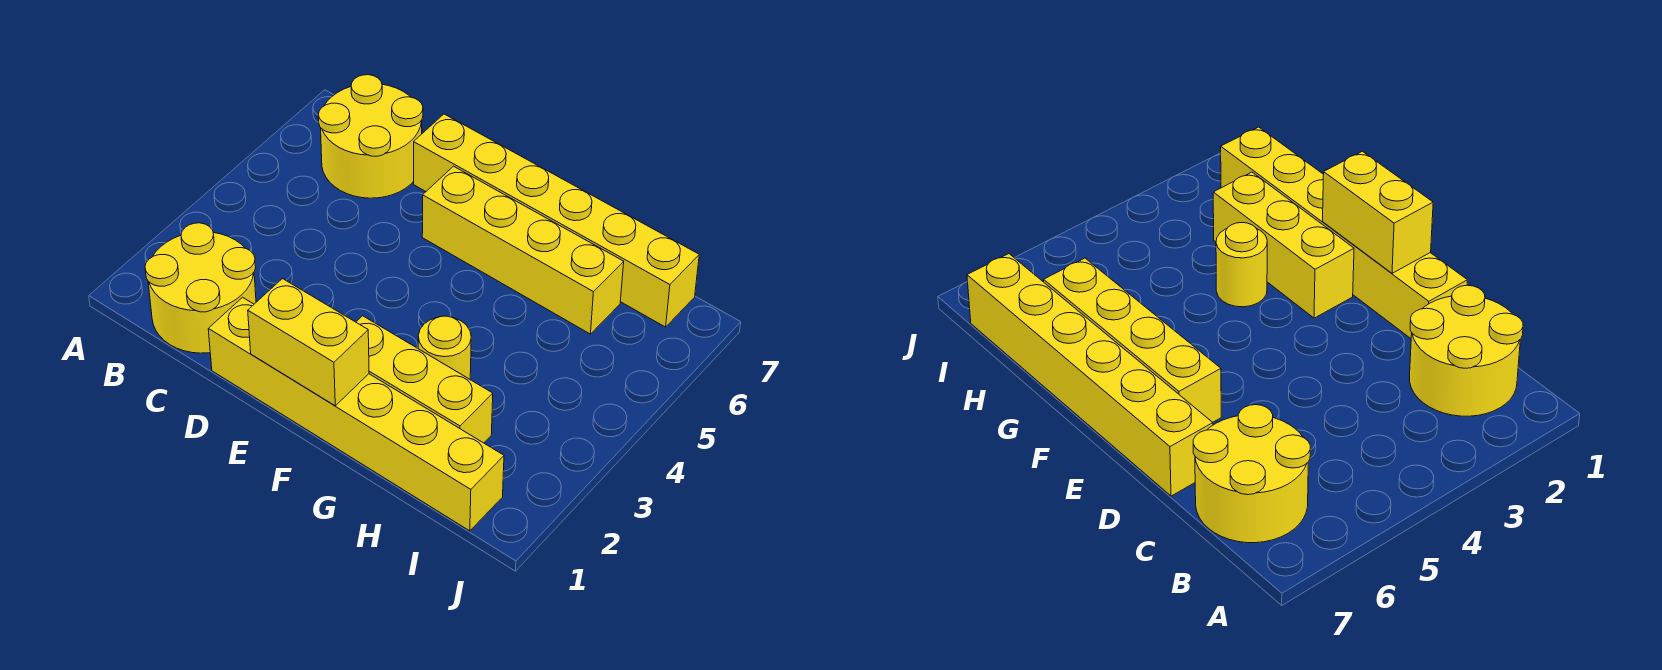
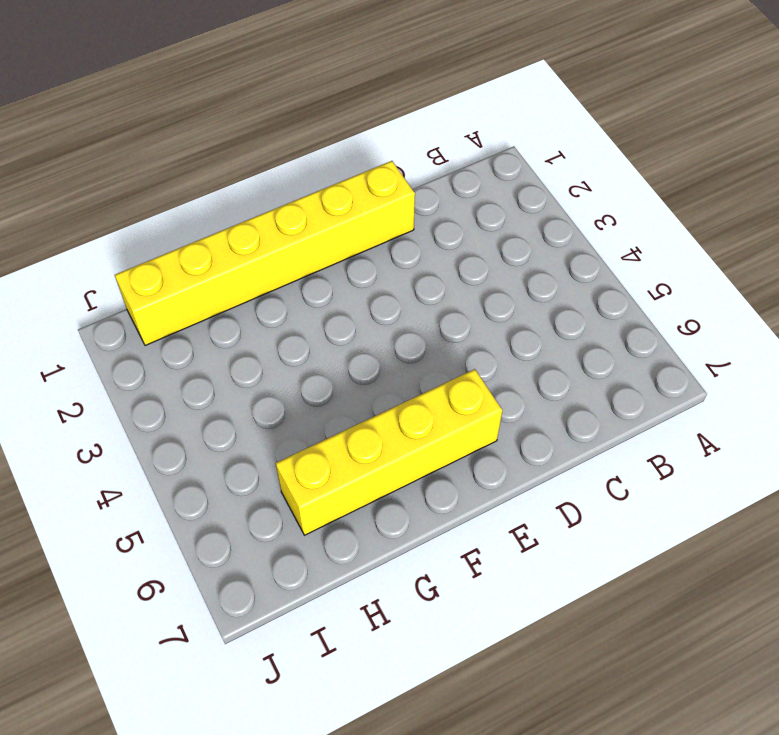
none -> yellow 2x2 round brick [145,223,256,353]
none -> yellow 2x2 round brick [318,75,423,198]

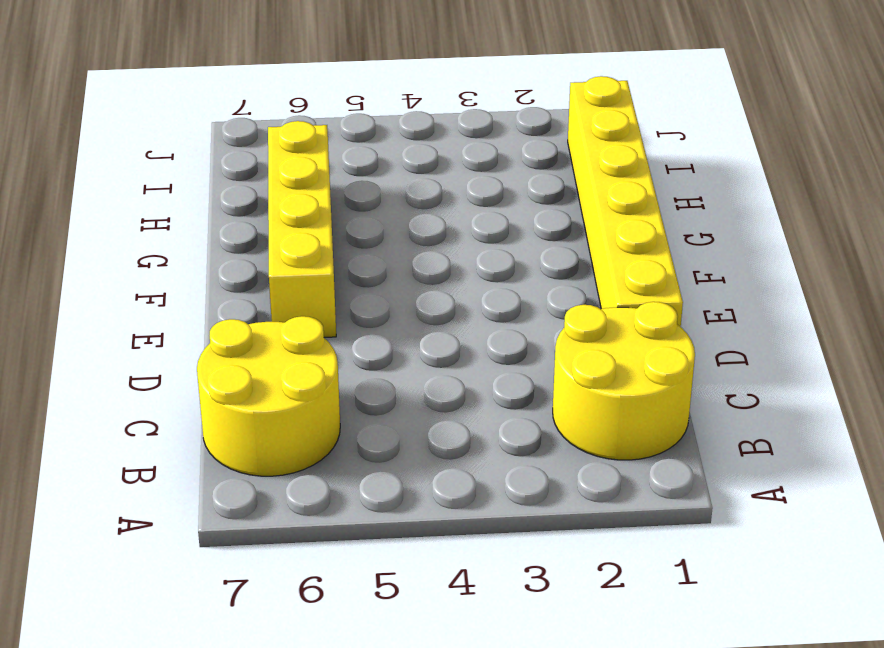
none -> yellow 1x6 brick [414,114,699,327]
none -> yellow 1x3 brick [356,316,493,443]

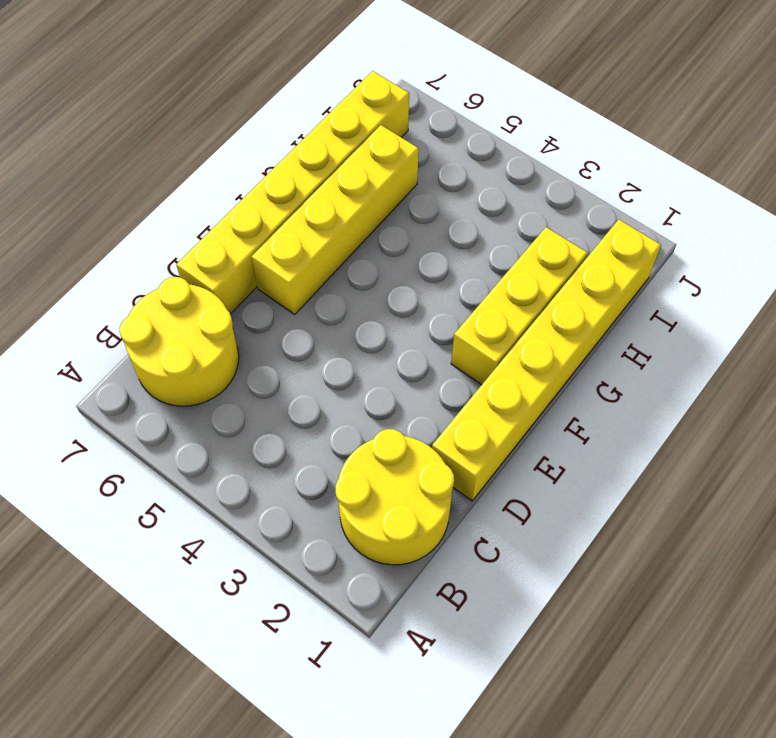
none -> yellow 1x1 round brick [418,316,471,379]
none -> yellow 1x2 brick [248,279,369,406]

